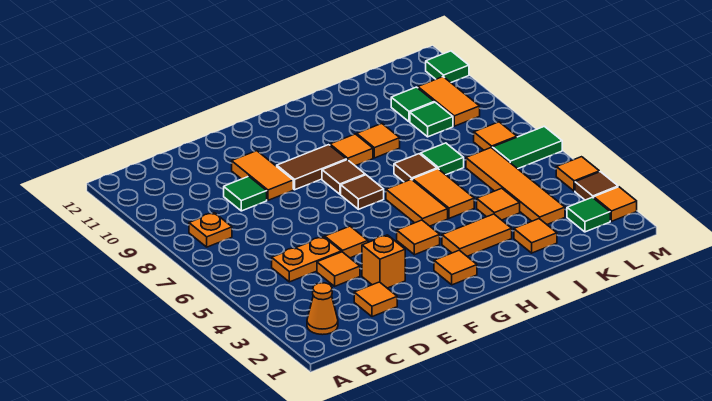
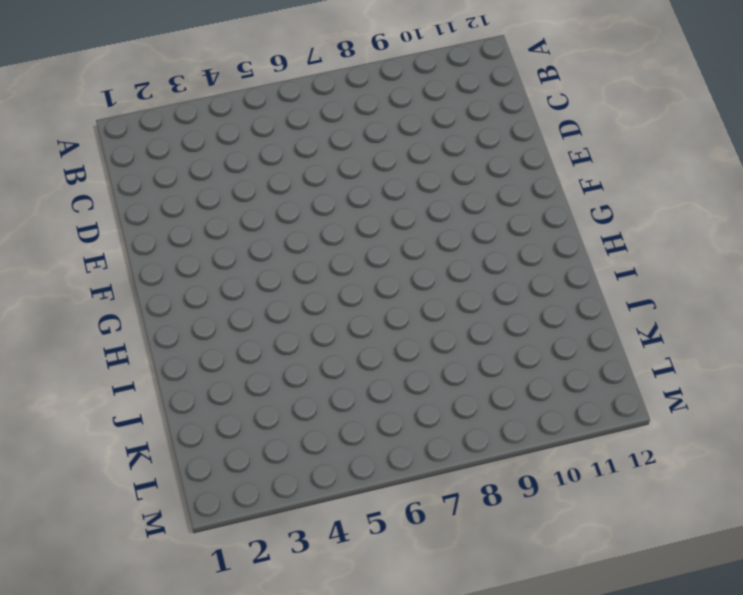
none -> orange 1x1 cone [307,283,338,335]
none -> orange 1x1 plate [189,213,232,247]
none -> orange 1x2 plate [272,237,341,282]
none -> orange 1x1 tile [354,282,397,317]

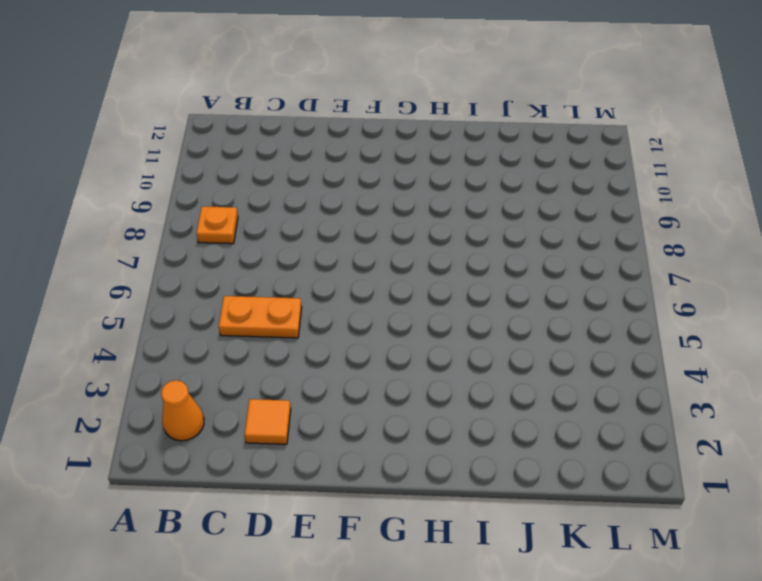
none -> orange 1x1 tile [317,252,360,286]
none -> green 1x1 tile [224,176,267,211]
none -> orange 1x1 brick [362,235,405,288]
none -> orange 1x1 tile [325,226,368,258]

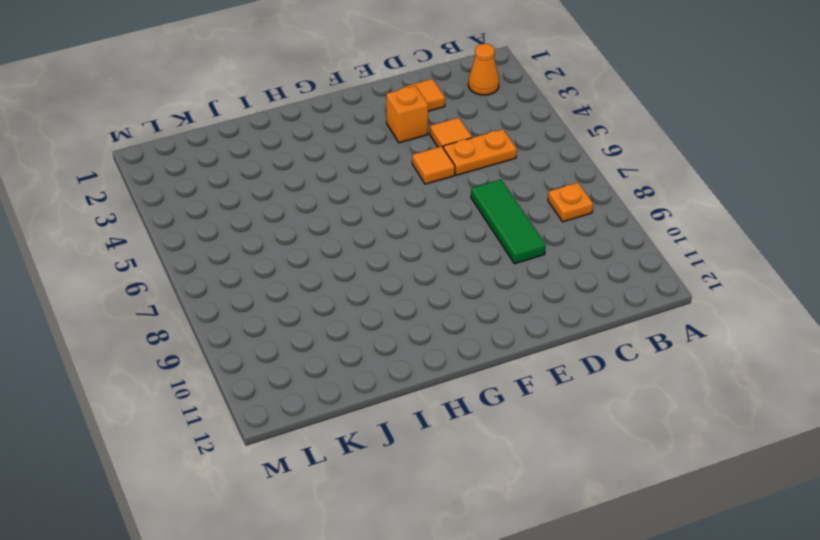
green 1x3 tile [471,179,546,264] -> green 1x1 tile [224,176,267,211]
none -> orange 1x2 tile [232,151,293,200]
none -> brown 1x2 tile [277,145,347,190]
none -> orange 1x1 tile [434,250,477,285]
none -> orange 1x1 tile [397,220,440,255]

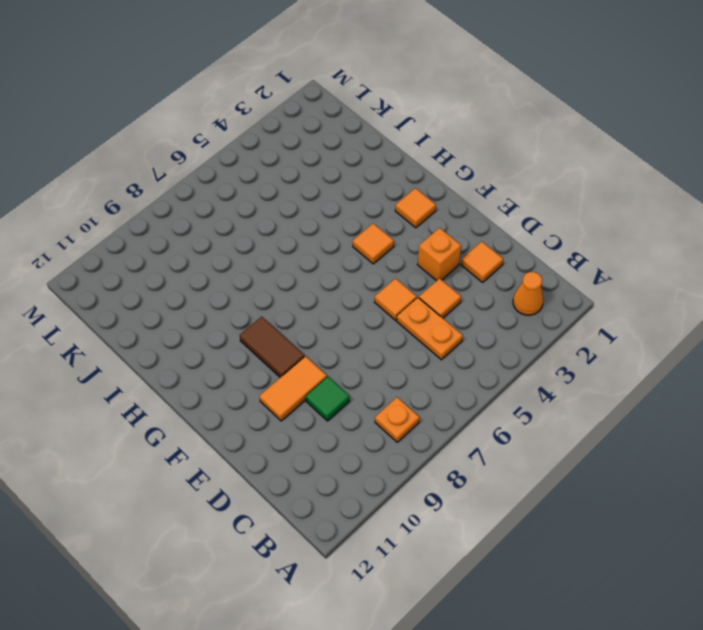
none -> brown 1x1 tile [341,175,384,209]
none -> brown 1x1 tile [322,160,365,194]
none -> orange 1x2 tile [442,214,512,256]
none -> orange 1x2 tile [386,179,448,226]

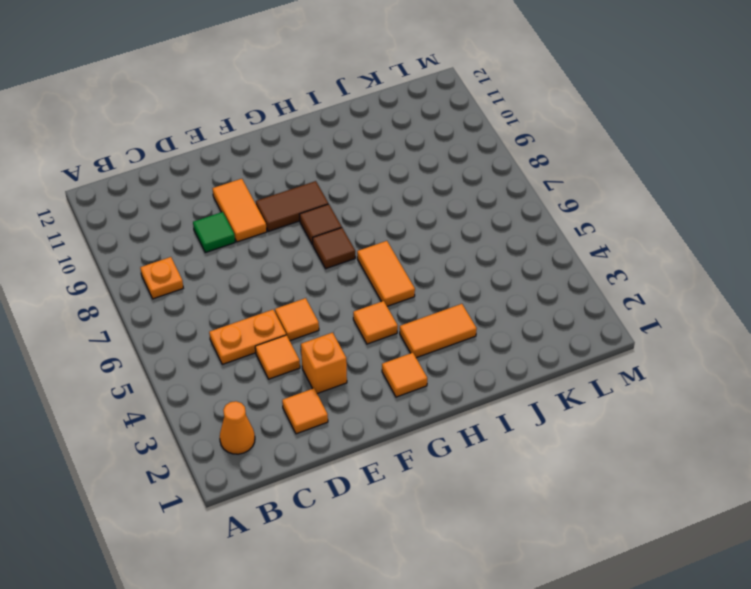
none -> orange 1x1 tile [330,134,373,166]
none -> orange 1x2 tile [413,169,474,218]
none -> brown 1x1 tile [394,154,437,182]
none -> orange 1x1 tile [357,124,400,158]

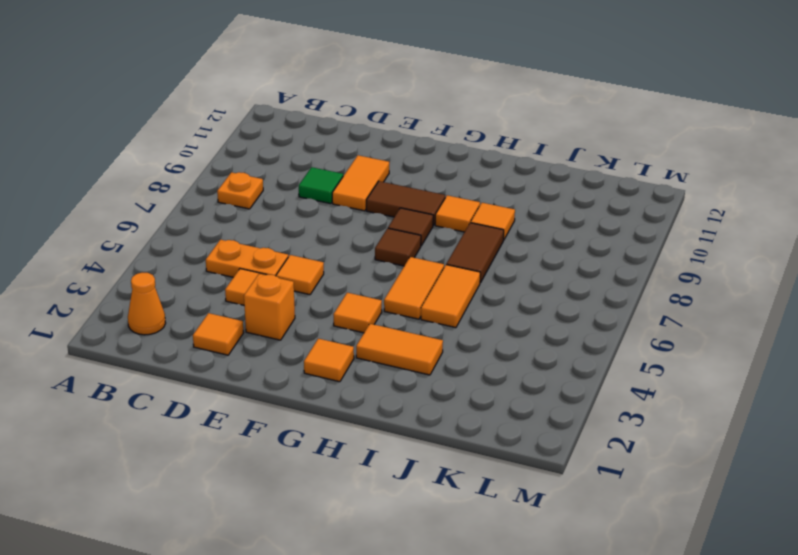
brown 1x2 tile [446,223,504,283] -> brown 1x1 tile [394,154,437,182]
none -> orange 1x1 tile [514,219,557,253]
none -> orange 1x1 tile [477,188,520,220]
none -> green 1x1 tile [421,143,464,175]
none -> orange 1x4 tile [466,148,565,224]

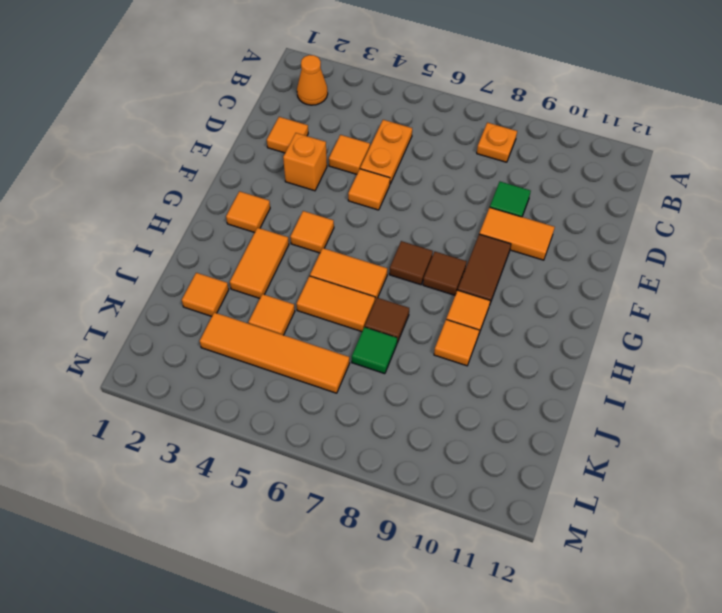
none -> green 1x1 tile [410,102,453,137]
none -> green 1x1 tile [391,87,434,122]
none -> green 1x1 tile [567,197,610,232]
none -> green 1x2 tile [492,126,562,169]

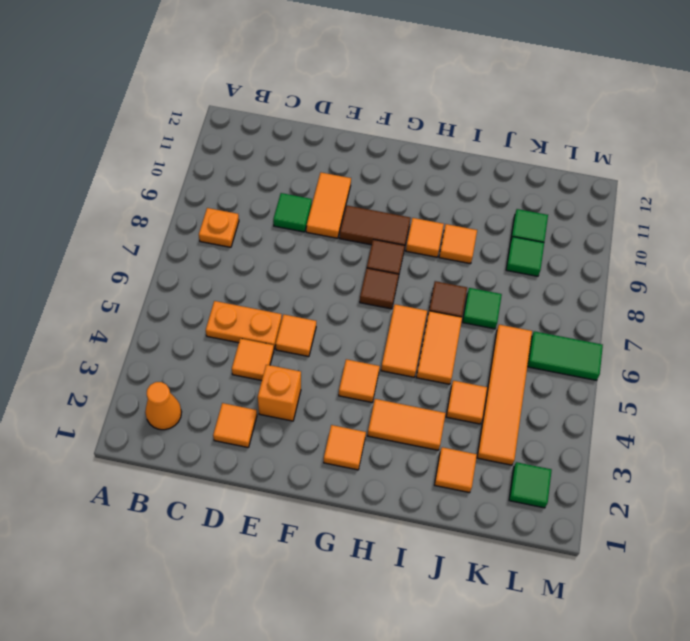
none -> orange 1x1 tile [474,122,517,150]
none -> orange 1x2 tile [418,77,480,126]
none -> orange 1x1 tile [594,187,637,221]
none -> brown 1x1 tile [575,172,618,200]

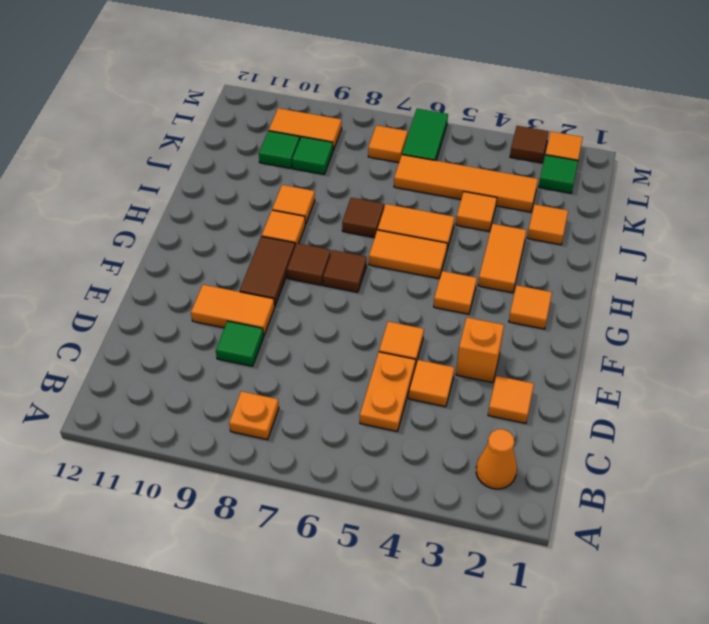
none -> green 1x1 tile [421,143,464,175]
none -> orange 1x1 tile [556,157,599,191]
none -> green 1x1 tile [426,51,469,82]

